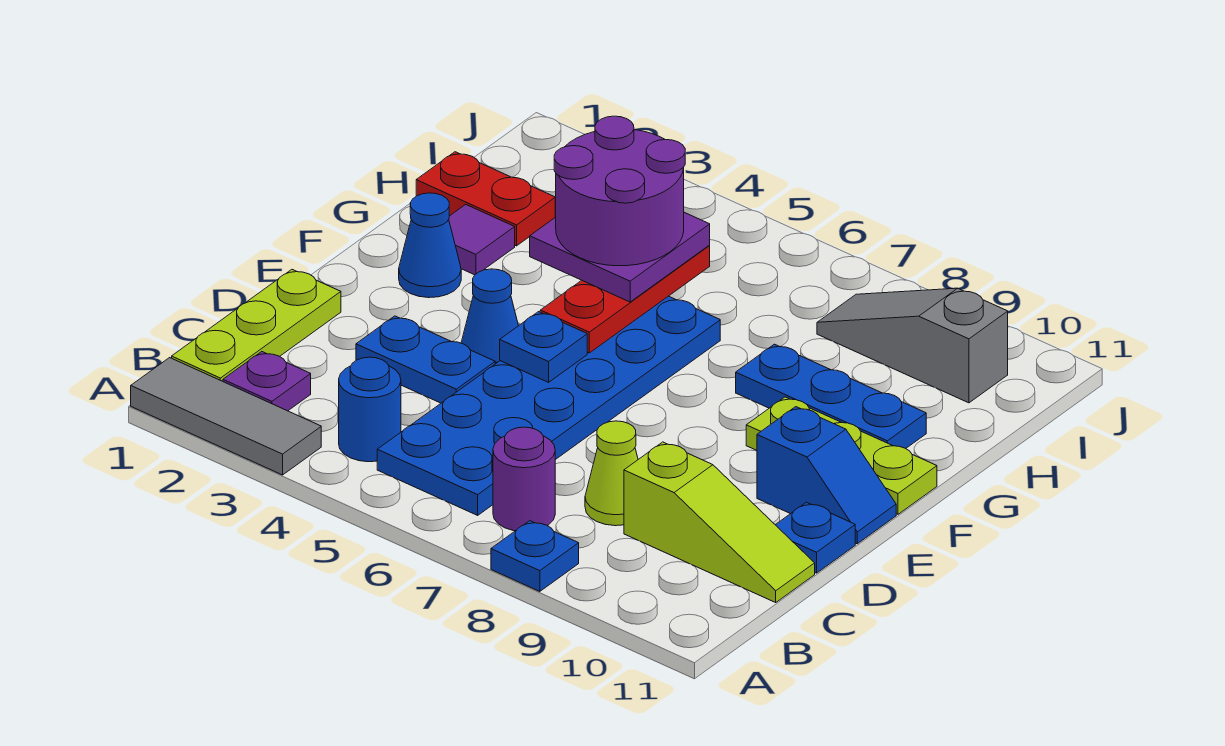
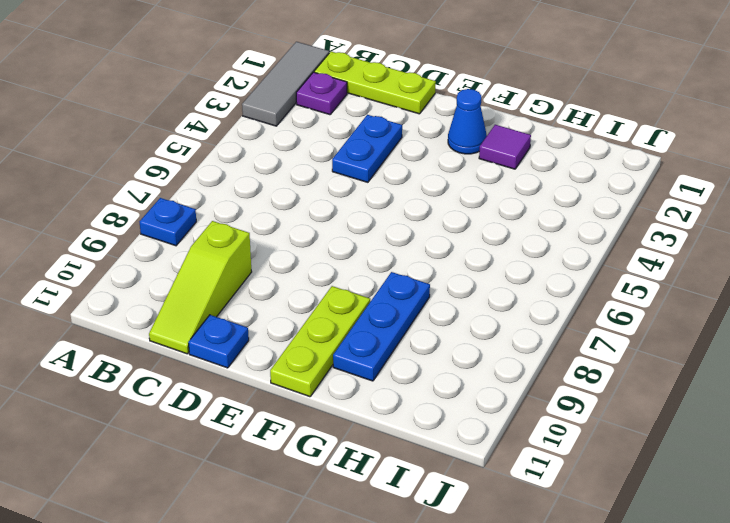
none -> blue 1x1 round brick [339,357,401,462]
none -> blue 2x6 plate [377,296,720,515]
none -> purple 1x1 round brick [493,427,555,531]

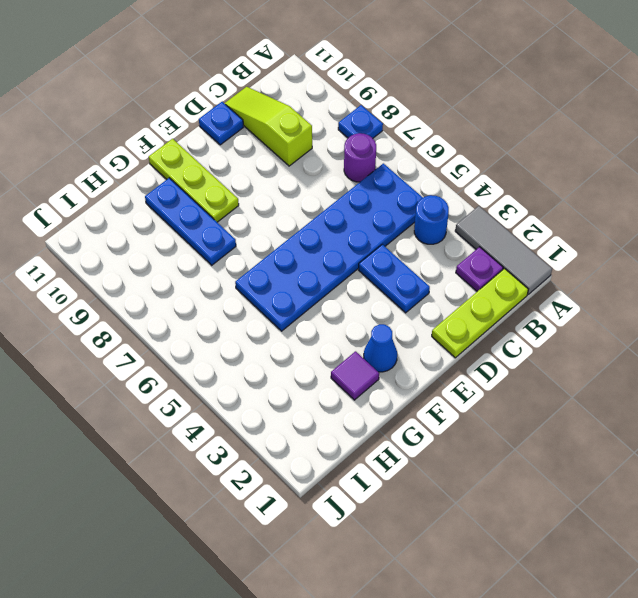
none -> lime 1x1 cone [585,421,638,526]
none -> blue 1x1 cone [461,269,518,364]
none -> blue 1x2 slope [757,407,896,544]

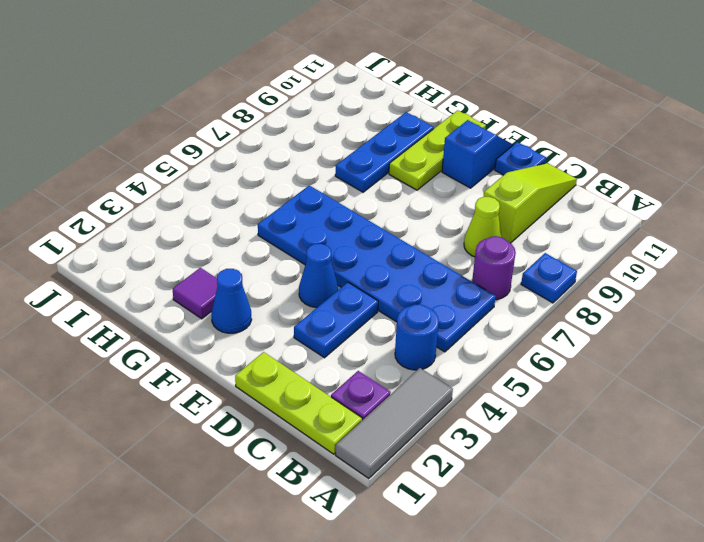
none -> red 1x2 plate [416,152,555,246]
none -> grey 1x3 slope [817,288,1008,403]
none -> blue 1x1 plate [500,312,587,382]

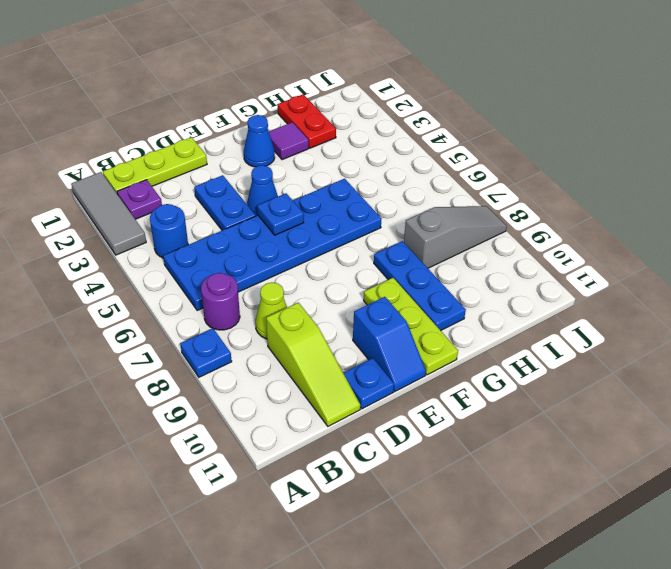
grey 1x3 slope [404,206,507,268] -> grey 1x3 slope turned to [817,288,1008,403]
none -> red 1x3 plate [540,246,710,353]
none -> purple 2x2 plate [530,212,710,302]
none -> purple 2x2 round brick [554,116,685,266]

